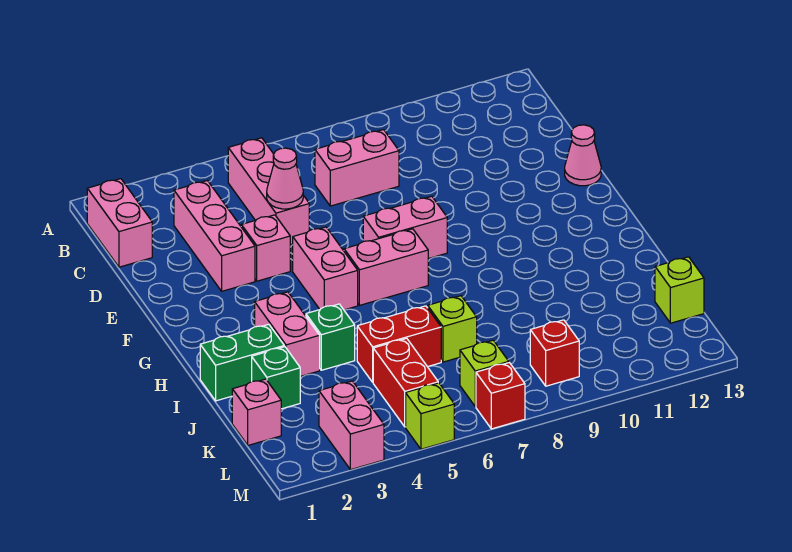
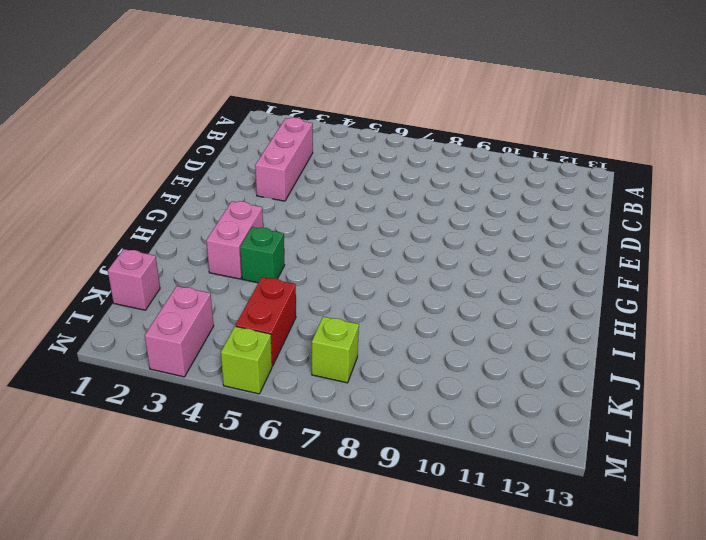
none -> pink 1x2 brick [87,179,152,267]
none -> pink 1x3 brick [228,138,309,245]
none -> pink 1x2 brick [315,130,399,206]

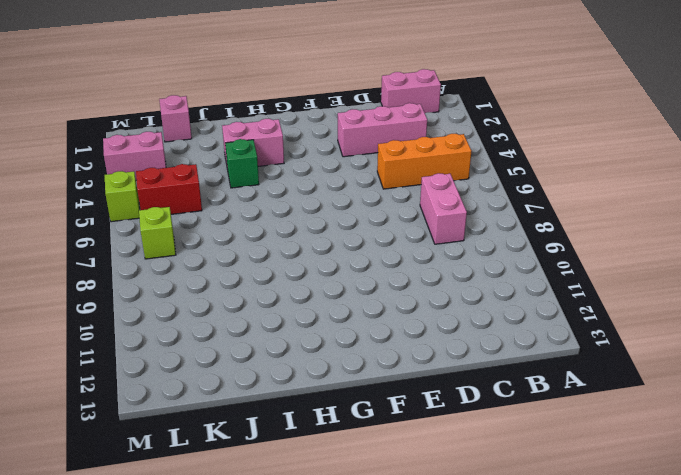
orange 1x3 brick [377,134,472,189] -> pink 1x3 brick [228,138,309,245]
none -> pink 1x1 brick [241,215,290,281]
none -> pink 1x1 cone [565,125,601,186]
none -> pink 1x2 brick [293,227,358,310]

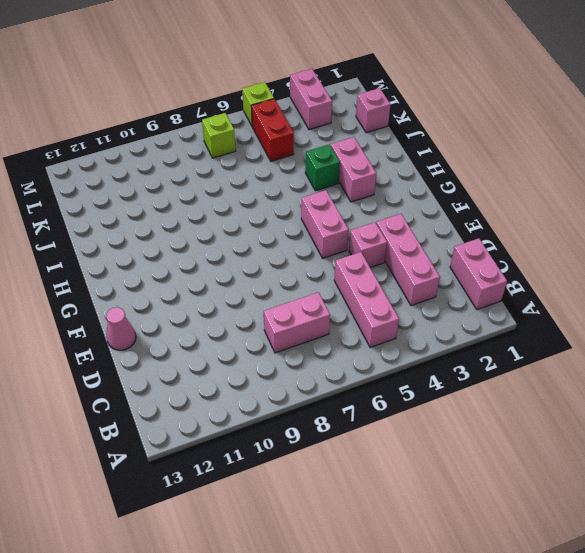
none -> pink 1x2 brick [363,196,447,259]
none -> pink 1x2 brick [344,229,428,305]
none -> green 1x2 brick [200,324,284,401]

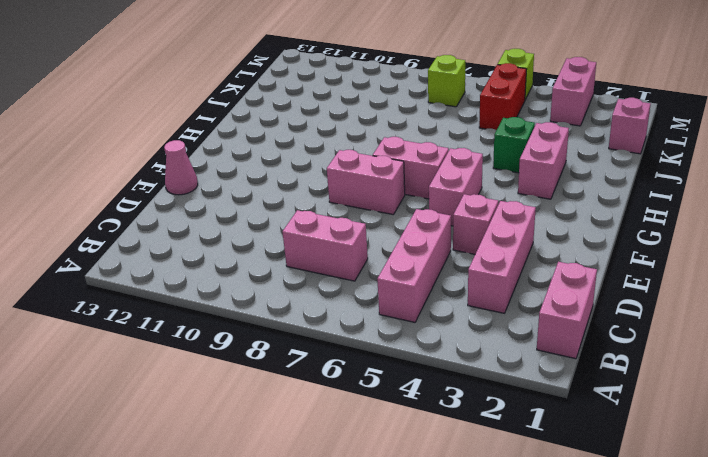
none -> green 1x2 brick [200,324,284,401]
none -> green 1x1 brick [252,347,300,409]
none -> red 1x2 brick [357,306,441,382]

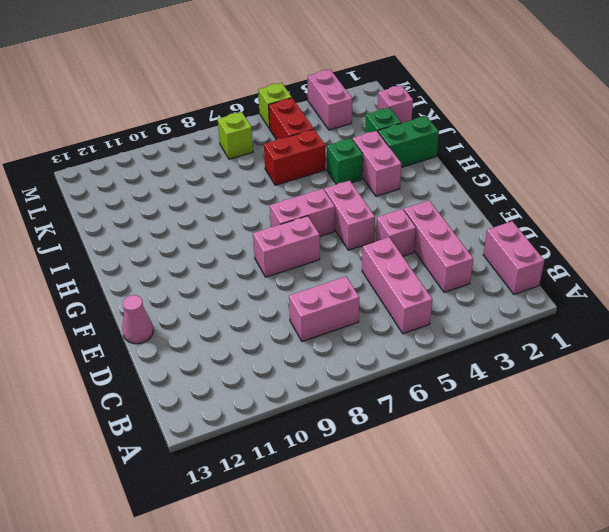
none -> lime 1x1 brick [427,296,477,362]
none -> lime 1x1 brick [655,257,704,323]
none -> red 1x1 brick [530,320,579,386]

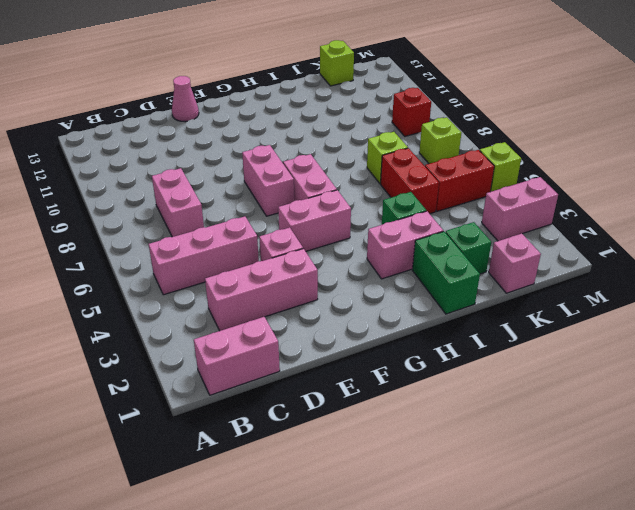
none -> red 1x1 brick [476,363,525,429]
none -> pink 1x1 cone [267,148,303,209]

